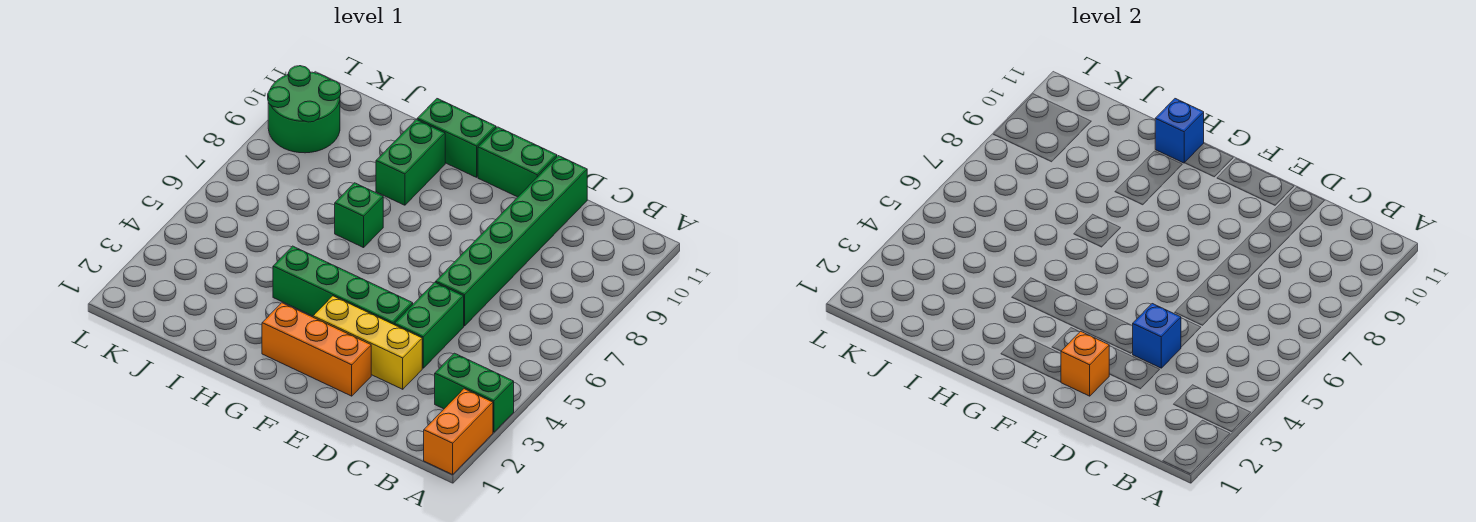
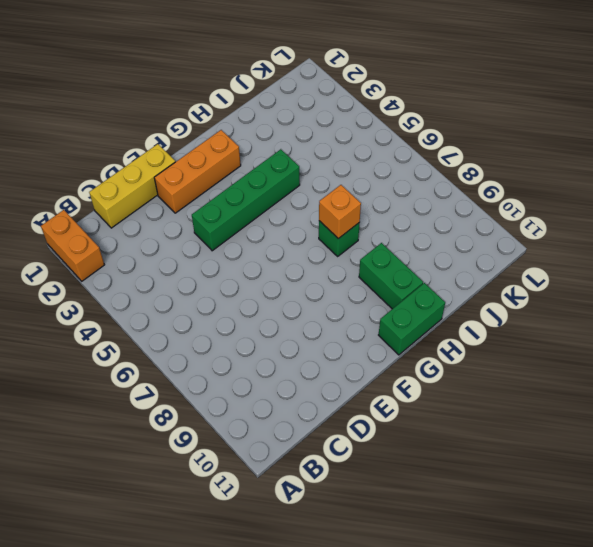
yellow 1x3 brick [89,144,175,228] -> yellow 1x3 brick moved to [313,296,422,389]
orange 1x1 brick [319,185,361,239] -> orange 1x1 brick moved to [1061,331,1109,396]
none -> green 1x2 brick [435,353,514,432]
none -> green 1x2 brick [395,282,464,368]
none -> green 1x6 brick [436,156,587,326]

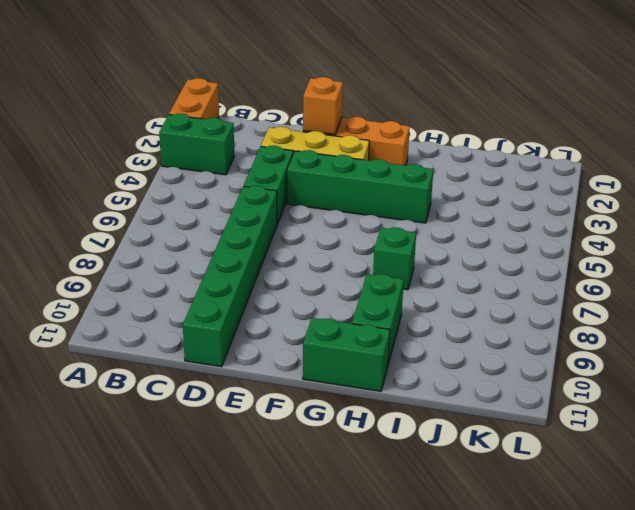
none -> green 1x2 brick [478,127,557,197]
none -> green 2x2 round brick [268,66,341,153]
none -> blue 1x1 brick [1133,304,1181,368]

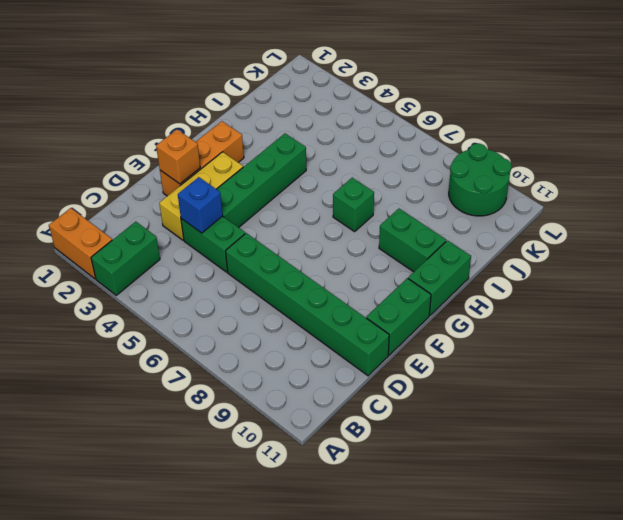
none -> blue 1x1 brick [1155,99,1204,163]

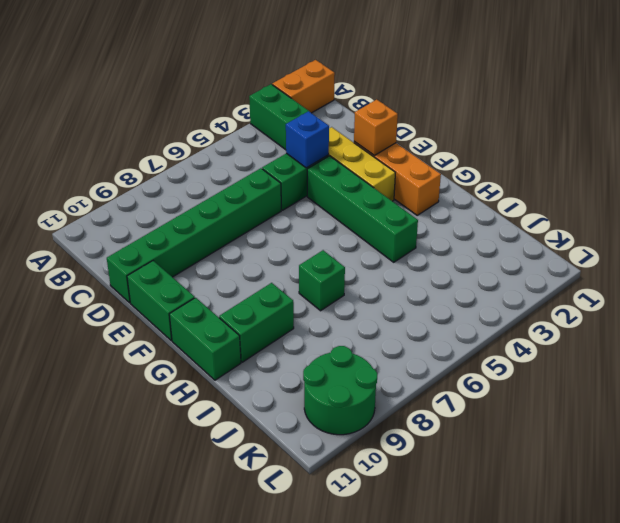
none -> blue 1x1 brick [1155,99,1204,163]

